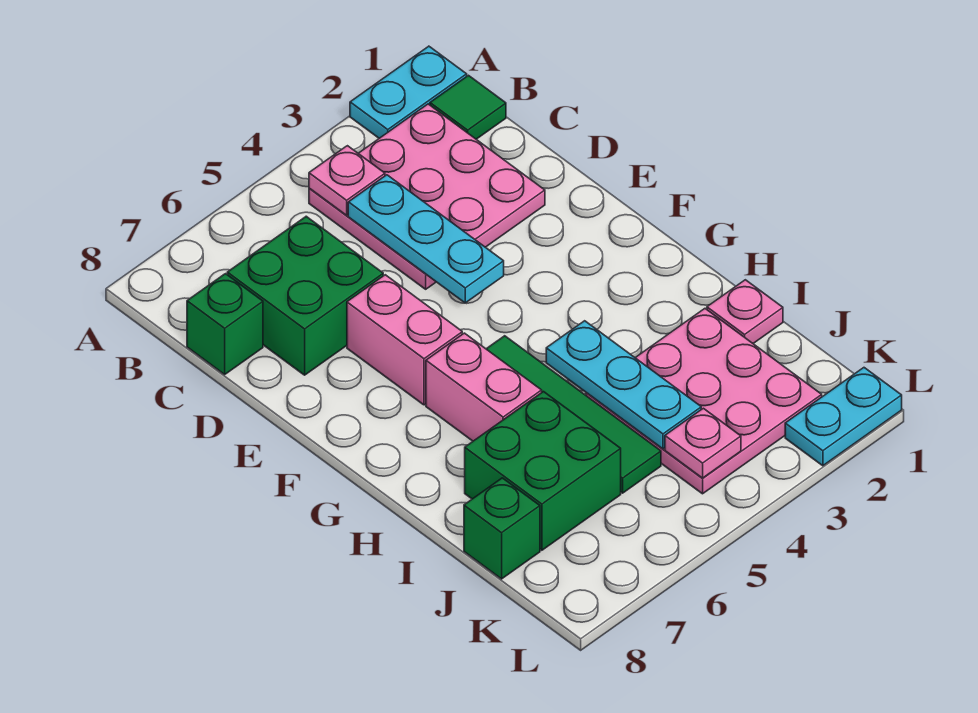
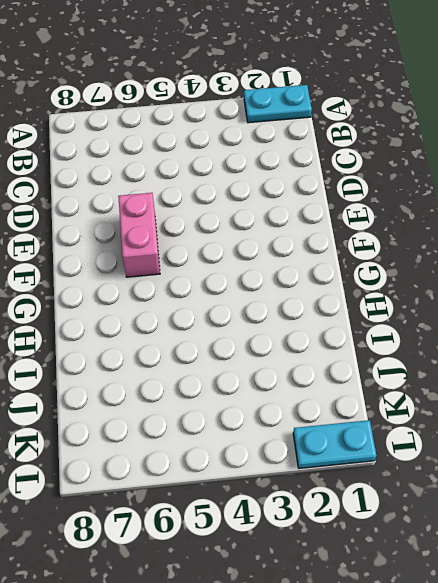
none -> green 1x1 tile [430,75,506,139]
none -> pink 3x3 plate [309,104,545,289]
none -> green 2x2 brick [227,216,383,375]

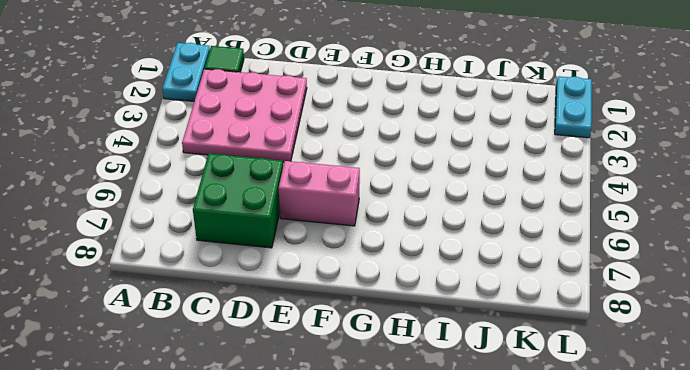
none -> green 1x1 brick [187,274,263,374]
none -> green 1x4 tile [487,336,661,493]
none -> pink 1x2 brick [426,333,542,441]

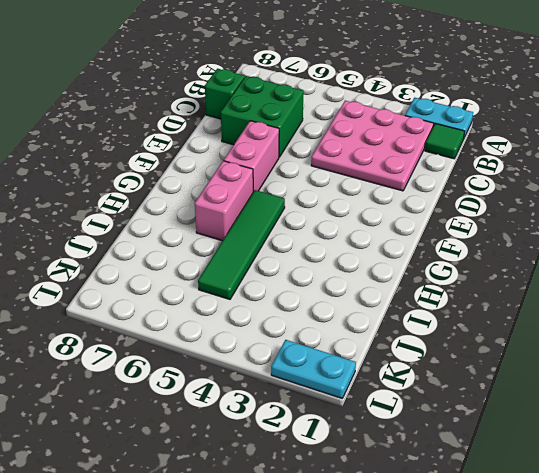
none -> pink 1x1 plate [707,280,783,343]
none -> pink 3x3 plate [586,309,822,494]
none -> green 2x2 brick [465,392,621,550]

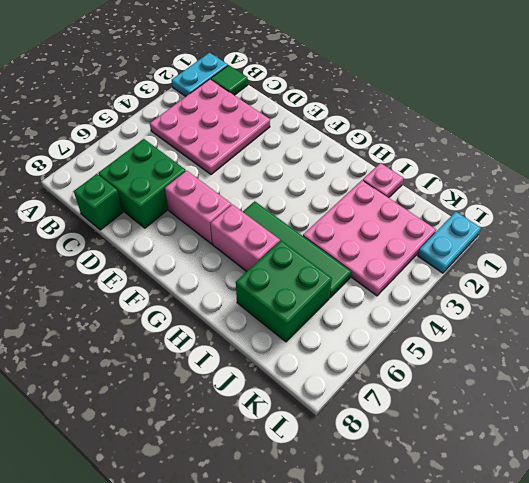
none -> green 1x1 brick [464,478,540,579]
none -> pink 1x1 plate [309,146,385,215]
none -> cyan 1x3 plate [348,175,504,303]

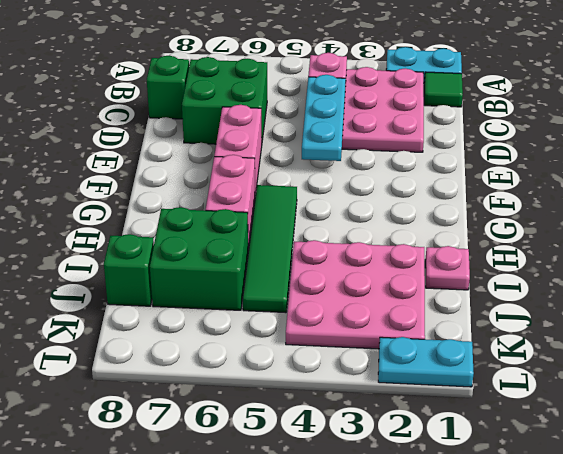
none -> cyan 1x3 plate [546,321,701,449]
none -> pink 1x1 plate [665,408,741,478]

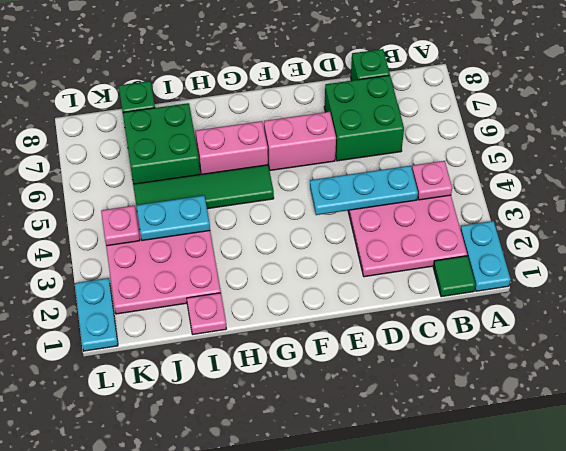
cyan 1x2 plate [136,196,210,241] -> cyan 1x3 plate [546,321,701,449]

